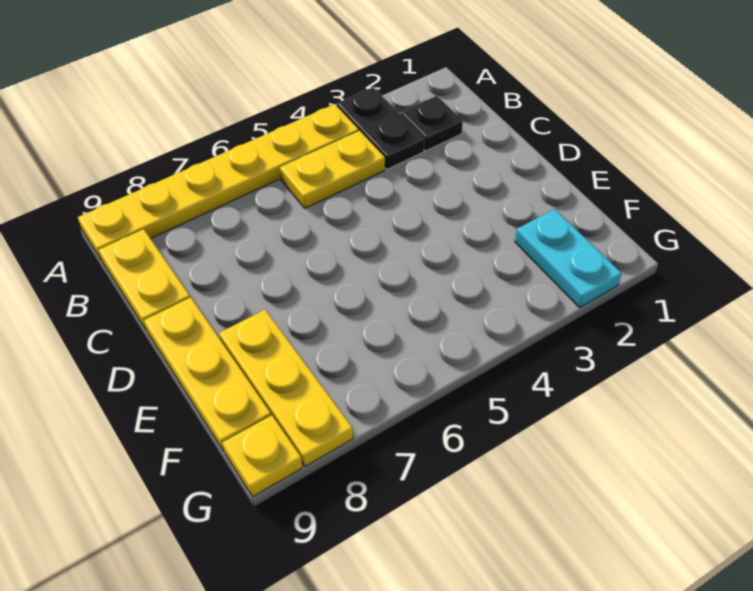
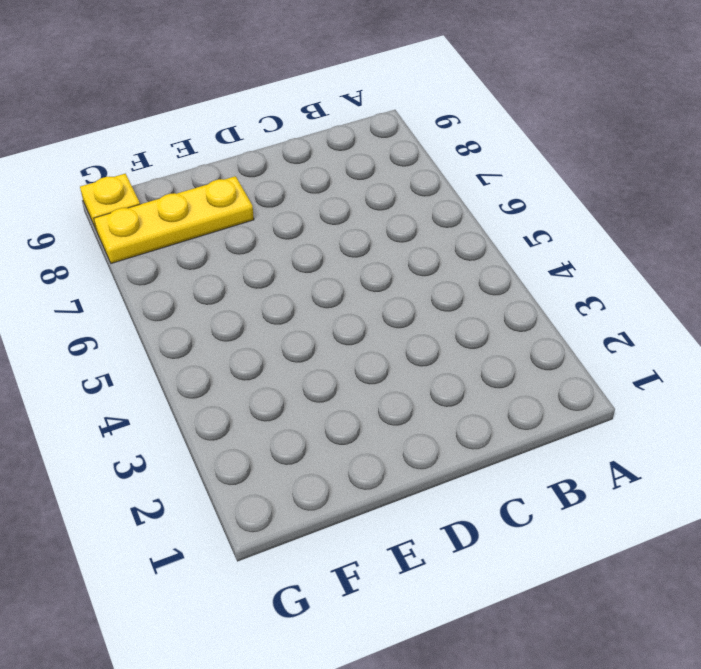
none -> black 1x2 plate [337,87,424,169]
none -> yellow 1x6 plate [78,104,359,260]

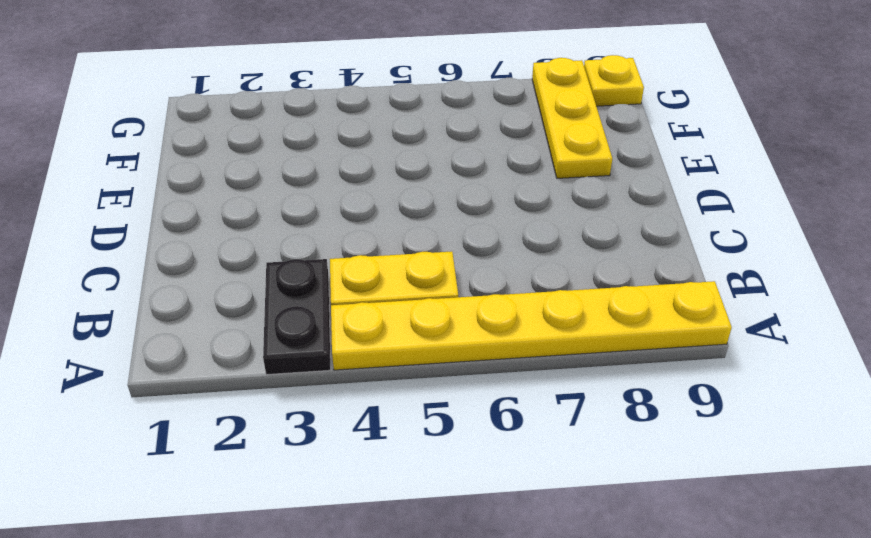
none -> black 1x1 plate [401,96,463,151]
none -> yellow 1x2 plate [99,229,190,331]

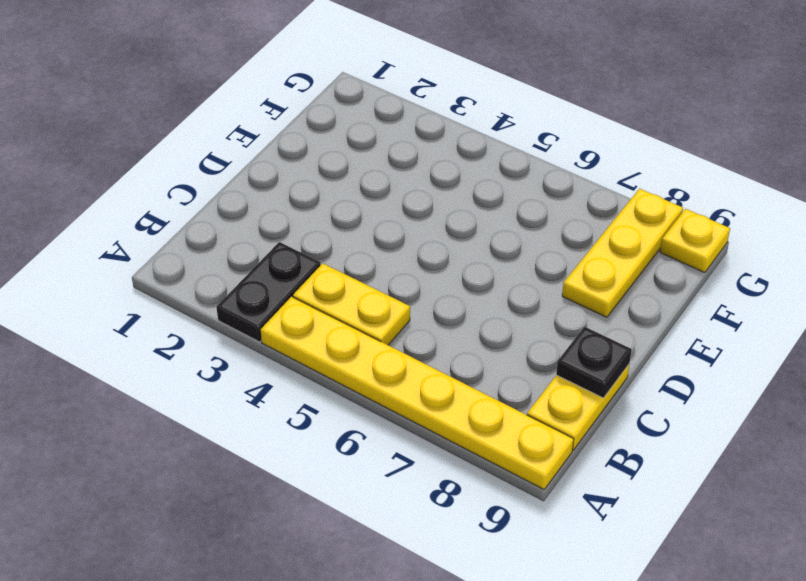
black 1x1 plate [556,327,632,398] -> black 1x1 plate moved to [401,96,463,151]
none -> yellow 1x3 plate [144,297,271,451]
none -> cyan 1x2 plate [515,209,622,308]

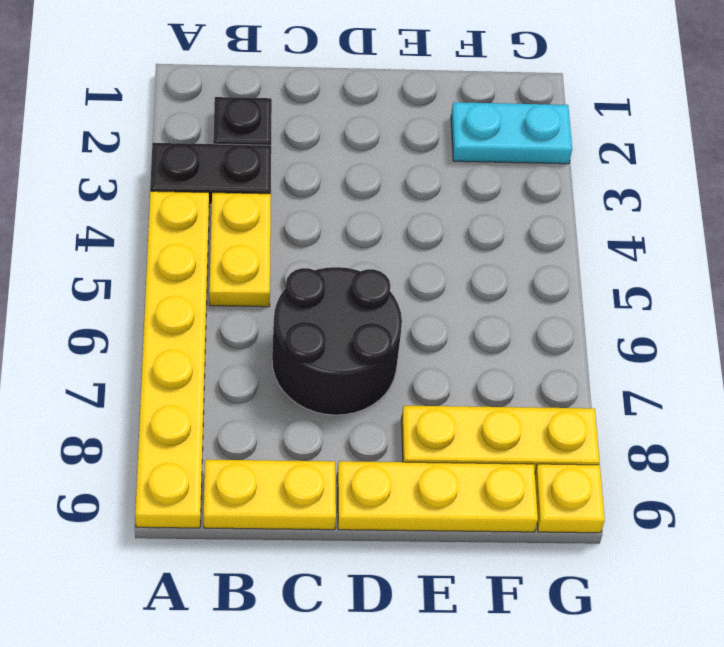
black 2x2 round brick [272,267,402,415] -> none

